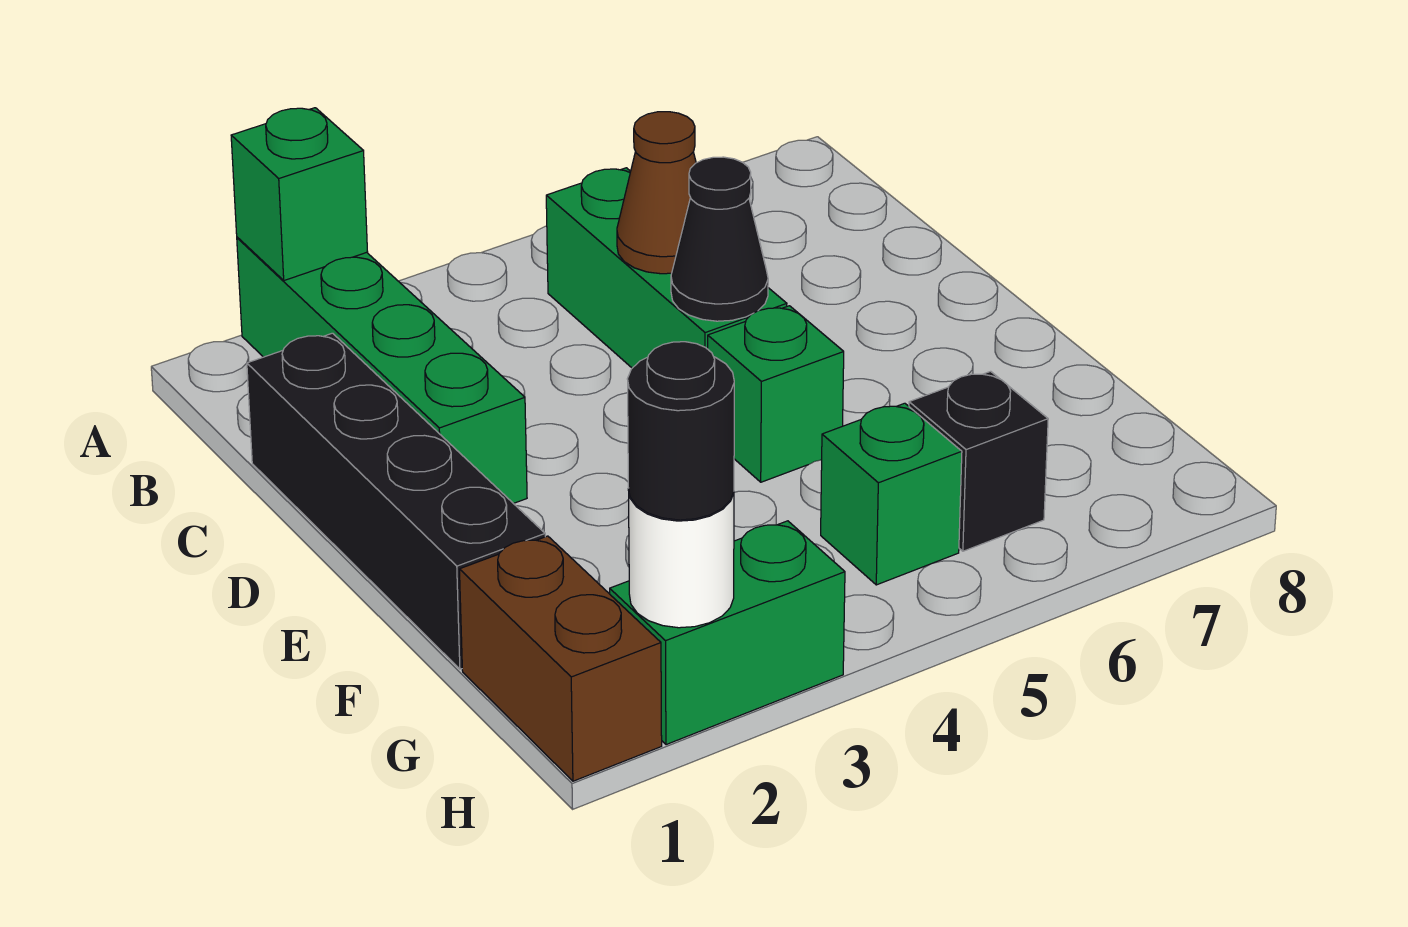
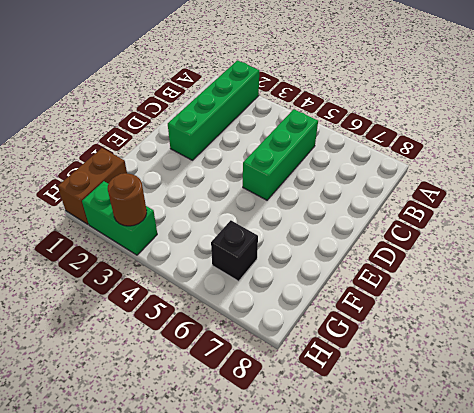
brown 1x1 round brick [108,173,147,226] -> none
none -> black 1x4 brick [247,333,545,669]
none -> green 1x1 brick [708,306,844,482]
none -> green 1x1 brick [821,403,962,585]

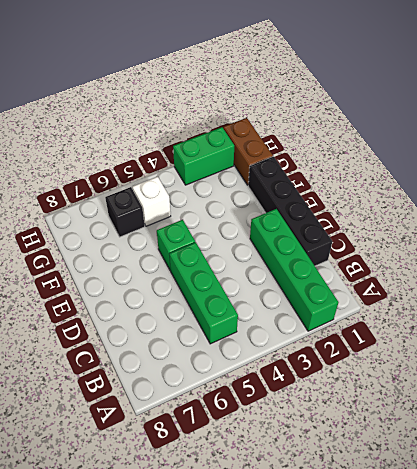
white 1x1 brick [132,177,171,226] -> green 1x1 brick [821,403,962,585]
none -> green 1x1 brick [231,108,368,280]
none -> brown 1x1 cone [617,112,696,274]
none -> black 1x1 cone [671,157,768,321]

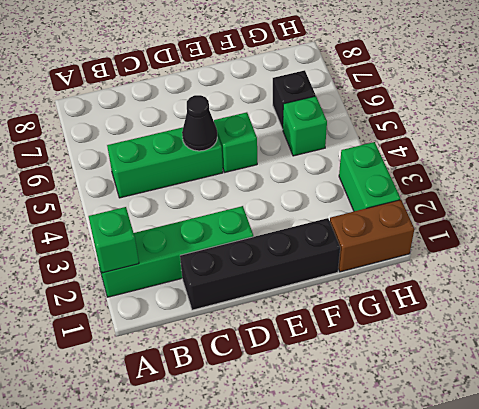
none -> brown 1x1 cone [617,112,696,274]
none -> white 1x1 round brick [628,489,734,628]
none -> black 1x1 round brick [627,342,734,520]

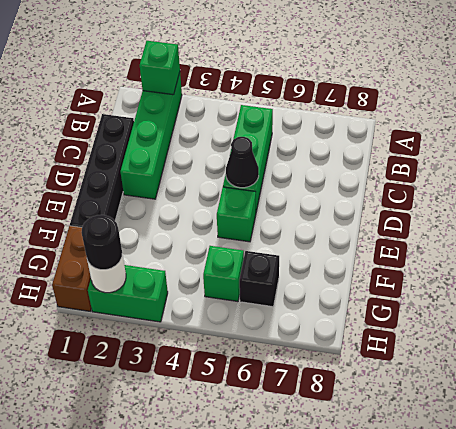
none -> brown 1x1 cone [617,112,696,274]

